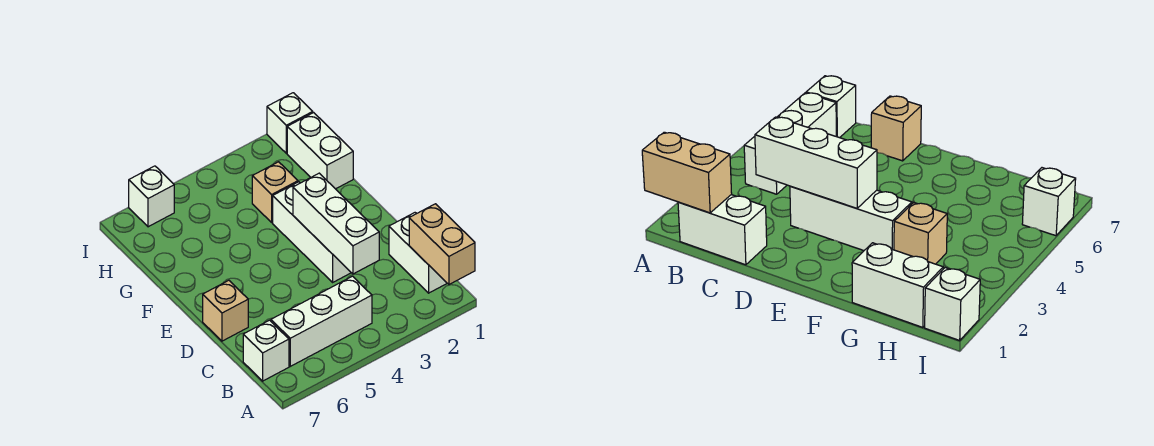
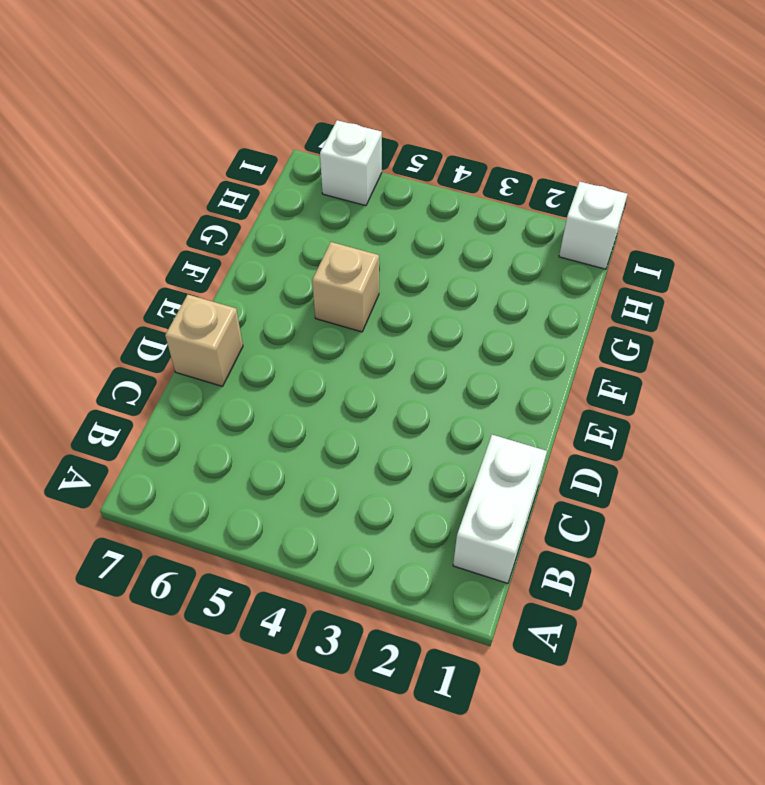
tan 1x1 brick [312,242,379,332] -> tan 1x1 brick moved to [252,162,298,222]
none -> white 1x3 brick [271,276,372,366]
none -> white 1x1 brick [243,320,289,381]

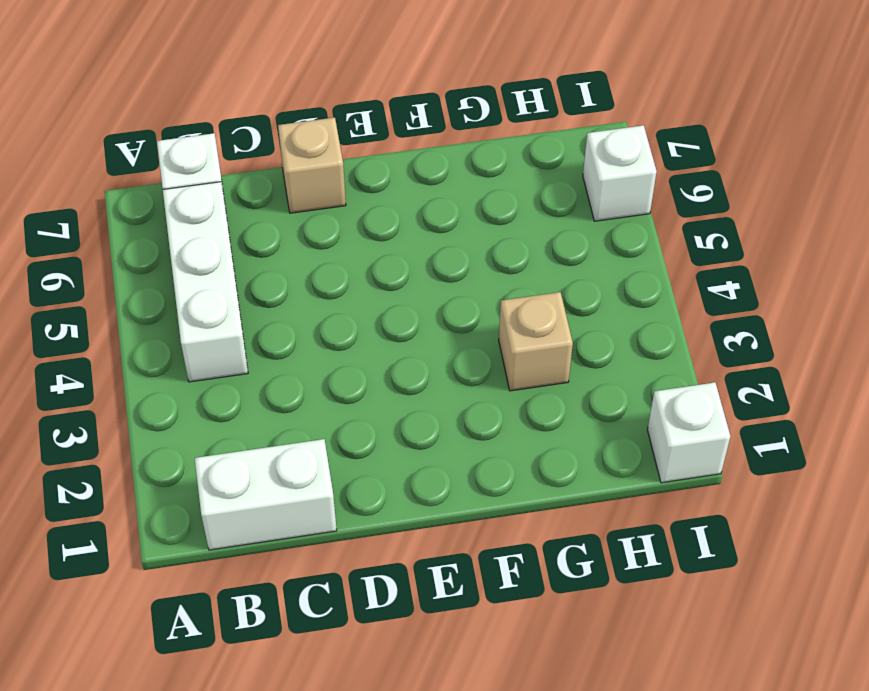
none -> white 1x3 brick [273,182,351,282]
none -> white 1x2 brick [287,113,353,189]

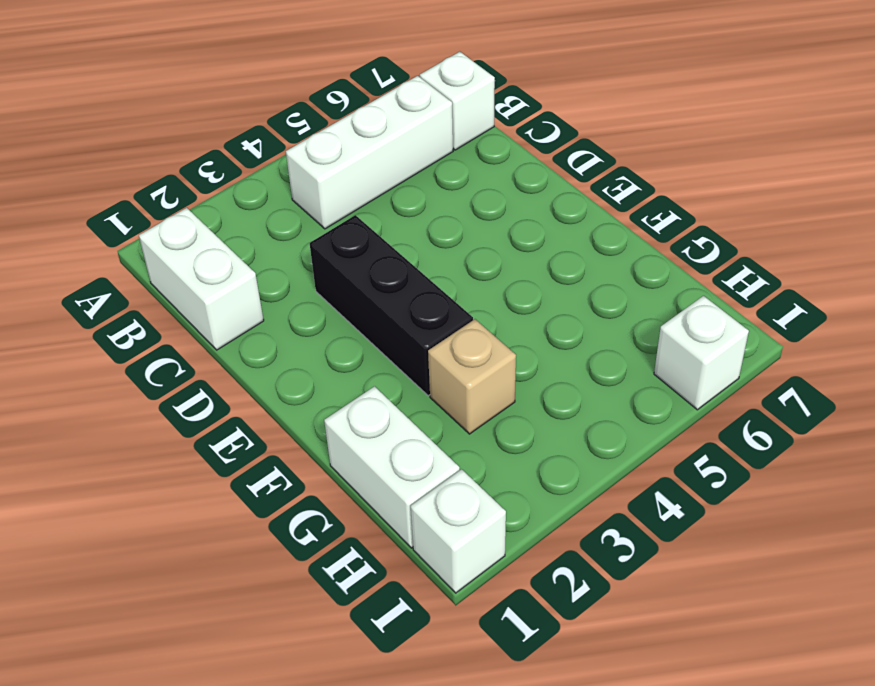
black 1x3 brick [310,215,473,396] -> white 1x3 brick [273,182,351,282]
none -> tan 1x1 brick [203,280,248,341]
none -> tan 1x2 brick [409,204,475,284]

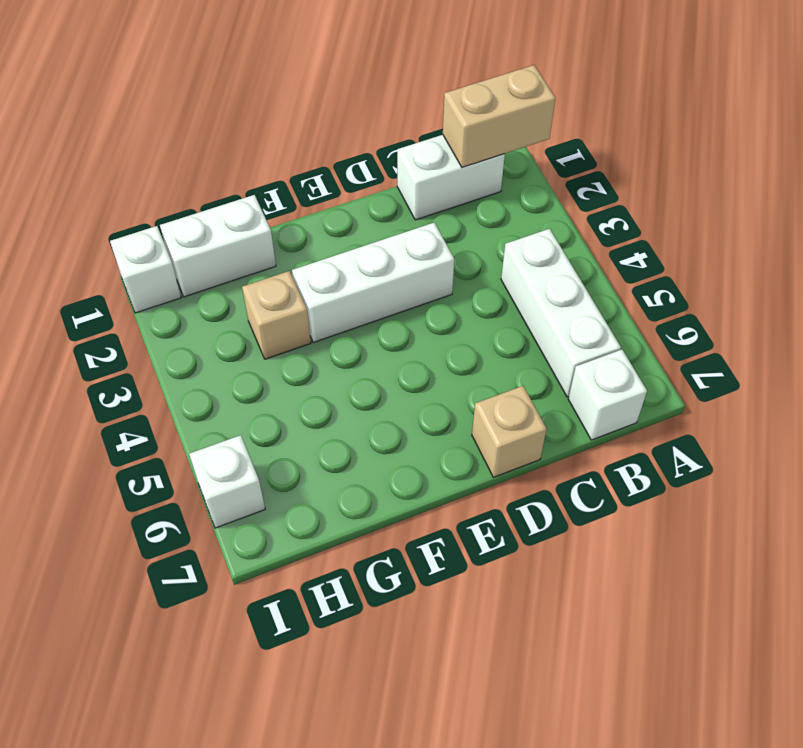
none -> white 1x3 brick [293,173,379,274]

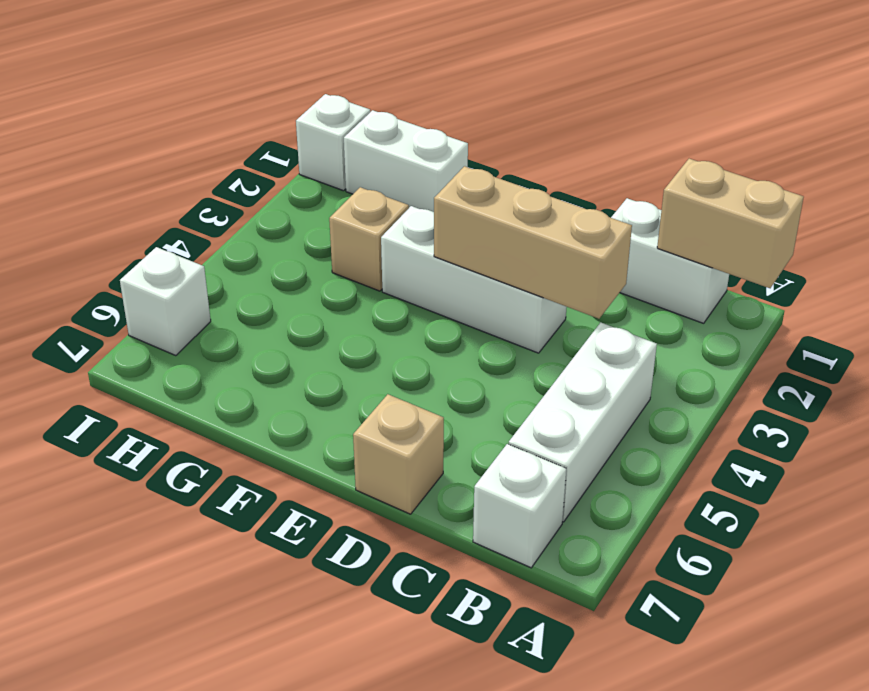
tan 1x3 brick [434,166,632,319] -> white 1x3 brick [293,173,379,274]

